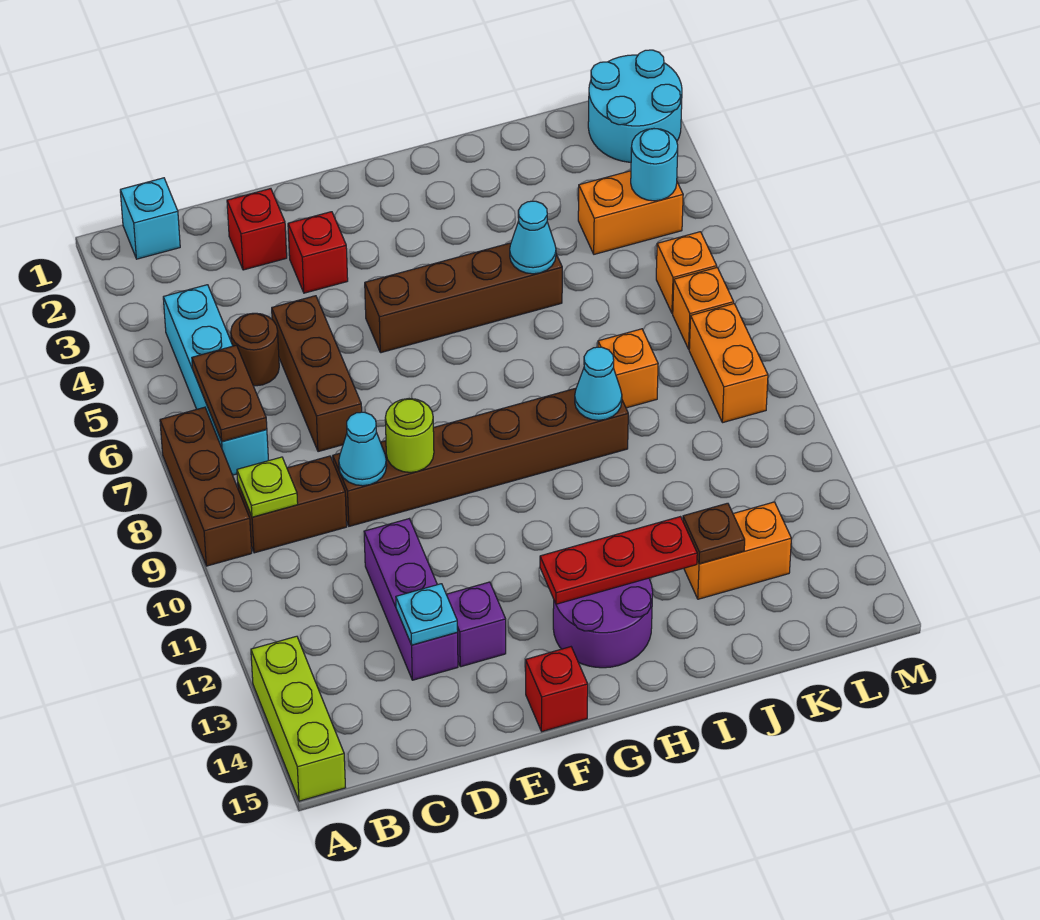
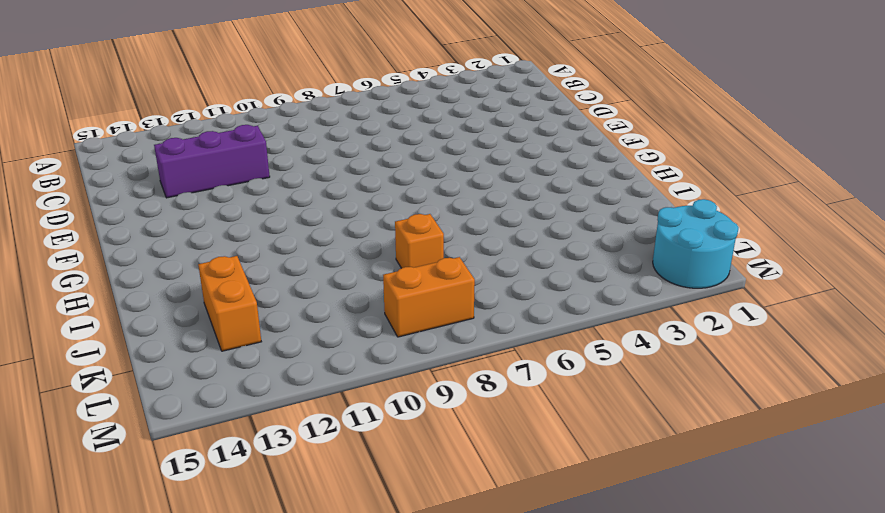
none -> brown 1x3 brick [160,407,252,566]
none -> lime 1x3 brick [251,636,346,801]
none -> cyan 1x1 brick [120,178,180,259]
none -> cyan 1x4 brick [163,285,268,475]

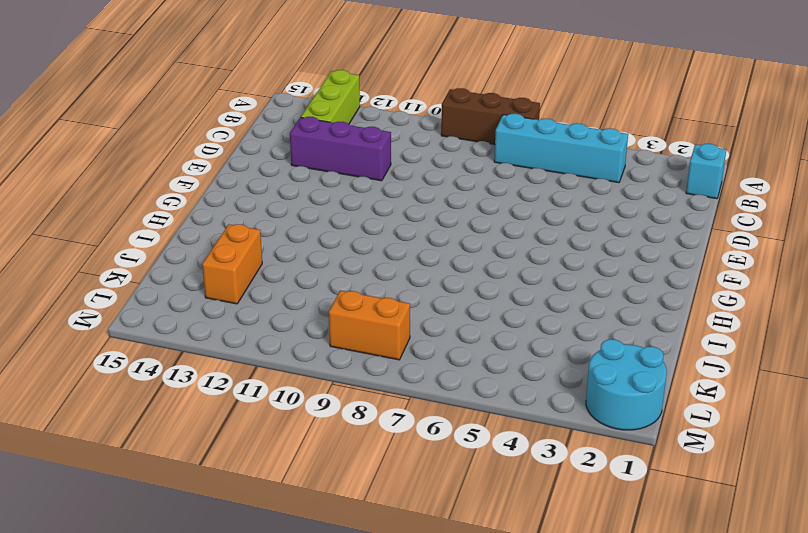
lime 1x3 brick [301,70,360,124] -> lime 1x3 brick turned to [251,636,346,801]
none -> brown 1x2 brick [238,456,347,553]
none -> brown 1x1 round brick [231,313,279,386]
none -> red 1x1 brick [227,189,287,270]
none -> brown 1x3 brick [272,296,362,452]

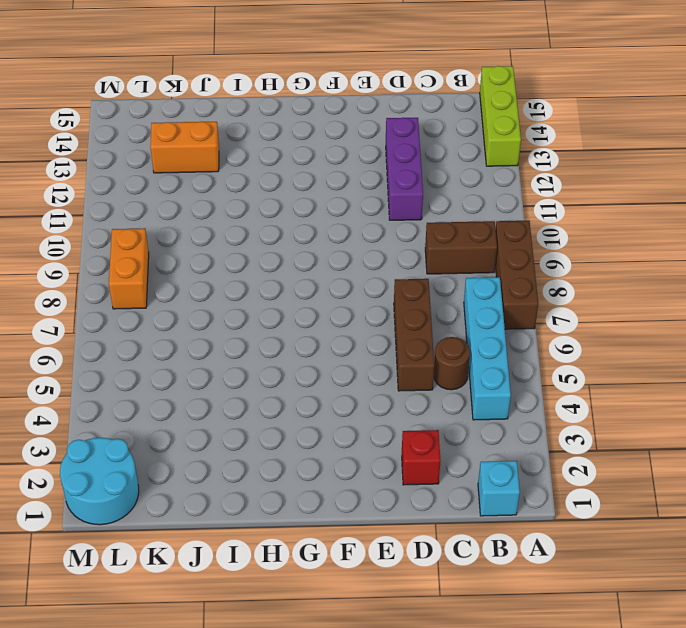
none -> brown 1x6 brick [333,388,628,526]
none -> red 1x1 brick [288,212,348,293]
none -> purple 1x1 brick [446,582,506,667]
none -> brown 1x4 brick [365,243,562,353]

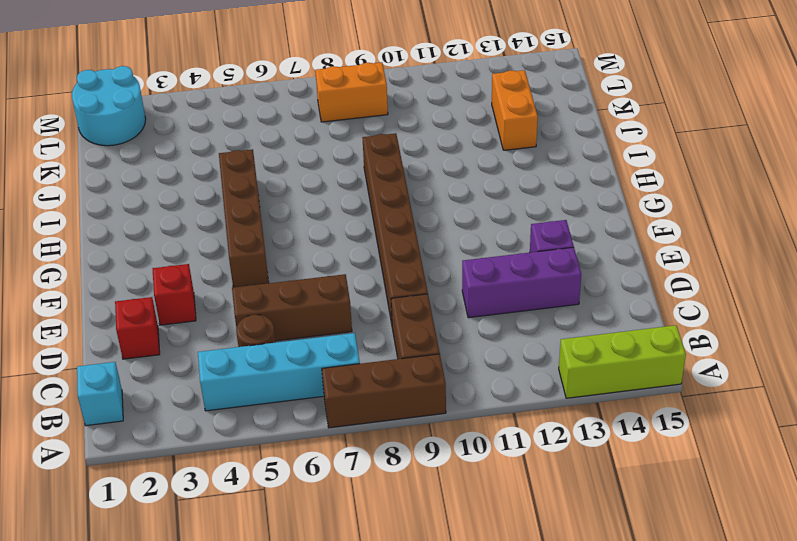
none -> red 1x1 brick [526,647,588,732]
none -> purple 2x2 round brick [553,578,653,668]
none -> orange 1x1 brick [598,329,658,408]
none -> orange 1x2 brick [578,171,683,254]

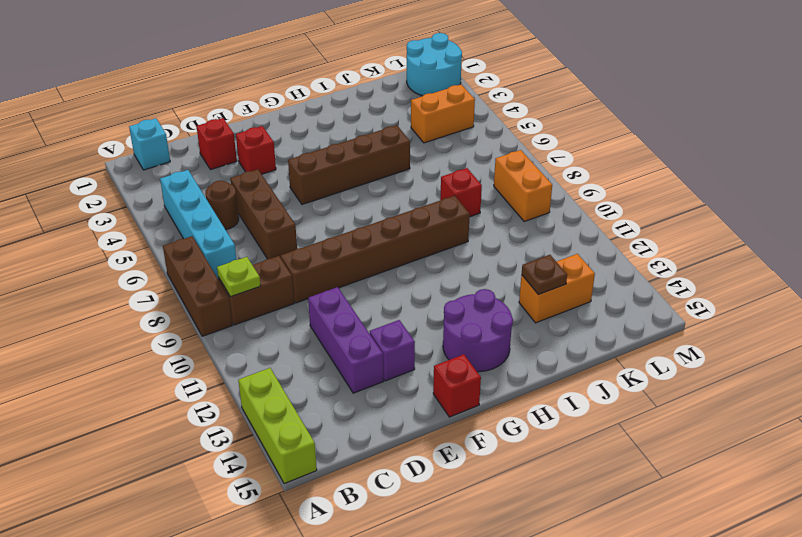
red 1x1 brick [440,168,482,217] -> orange 1x1 brick [598,329,658,408]
none -> orange 1x1 brick [656,232,717,313]
none -> orange 1x1 brick [673,268,734,349]
none -> brown 1x2 plate [192,345,267,441]
none -> cyan 1x1 cone [339,412,387,486]

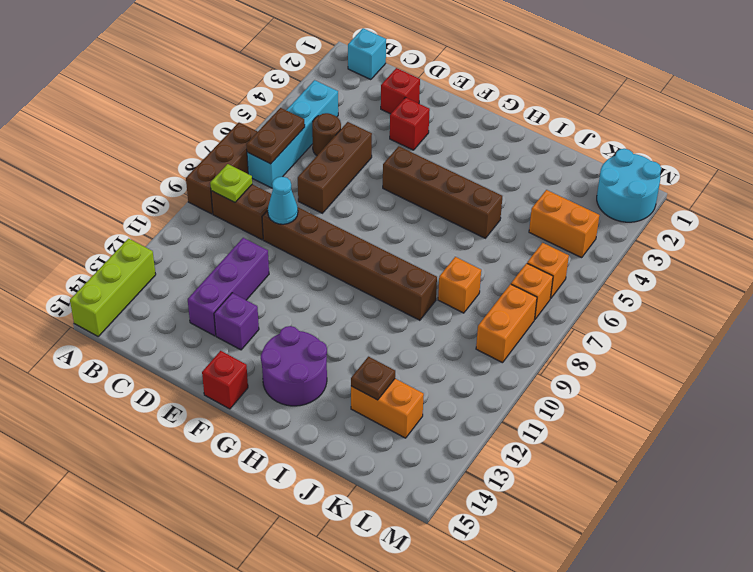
none -> cyan 1x1 plate [396,584,458,645]
none -> lime 1x1 round brick [385,399,434,472]
none -> red 1x3 plate [540,517,697,604]
none -> cyan 1x1 cone [510,201,556,274]

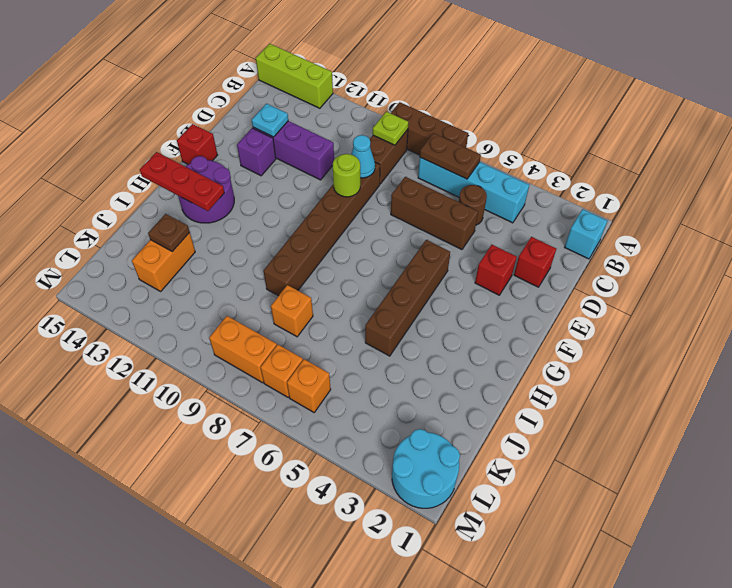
red 1x3 plate [140,152,224,211] -> red 1x3 plate turned to [540,517,697,604]
none -> orange 1x2 brick [578,171,683,254]
none -> cyan 1x1 cone [510,201,556,274]
none -> cyan 1x1 cone [575,347,622,420]
none -> cyan 1x1 round brick [631,129,678,201]

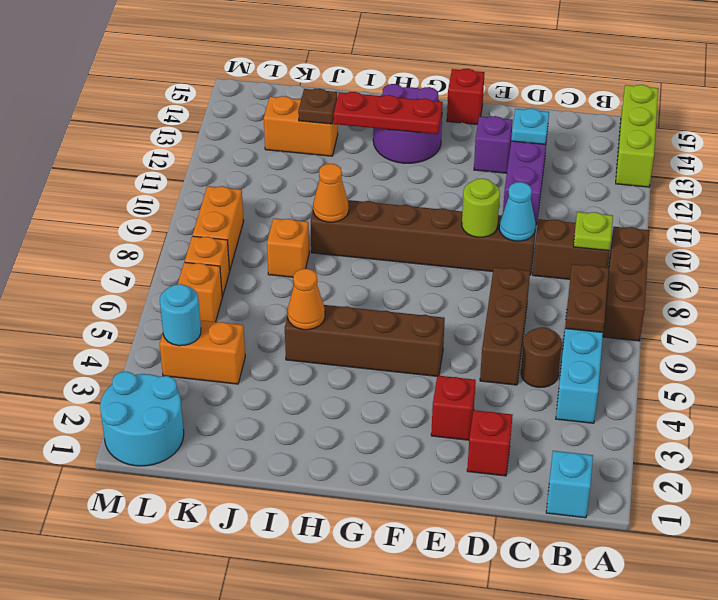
orange 1x1 cone [288,269,325,330] -> cyan 1x1 cone [510,201,556,274]
orange 1x1 cone [313,164,349,222] -> cyan 1x1 cone [575,347,622,420]

